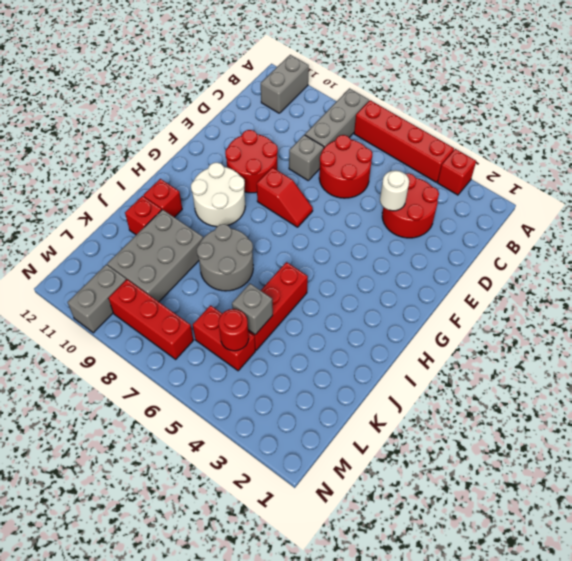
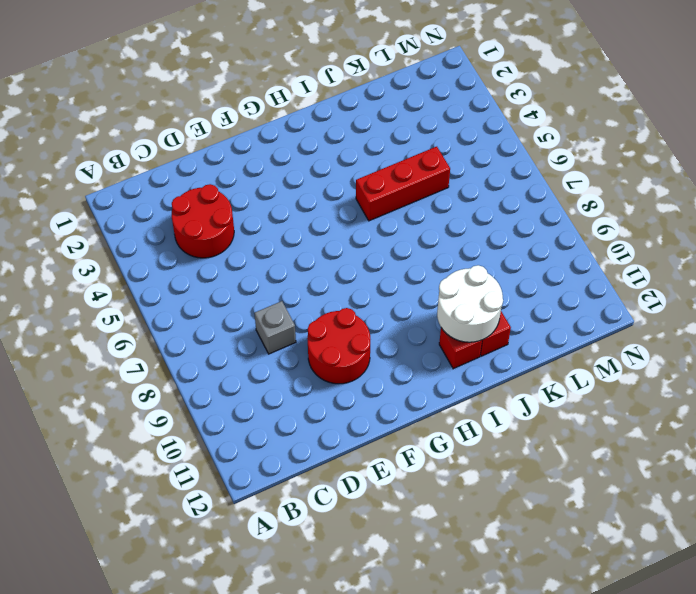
white 2x2 round brick [437,265,503,342] -> white 2x2 round brick moved to [191,163,245,227]
none -> red 1x1 brick [437,149,476,195]
none -> red 1x4 brick [354,100,454,182]
none -> grey 1x3 brick [305,89,369,148]

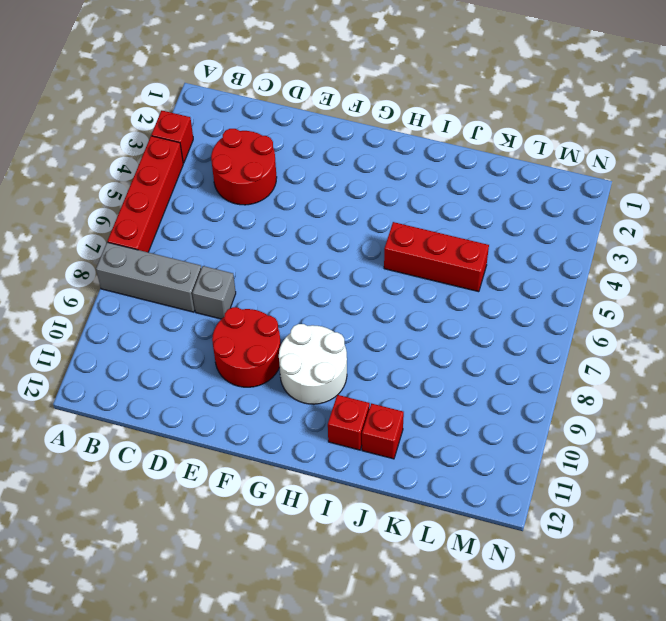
none -> grey 1x2 brick [261,55,309,113]
none -> red 2x2 round brick [319,135,372,198]
none -> red 1x2 slope [257,167,313,227]

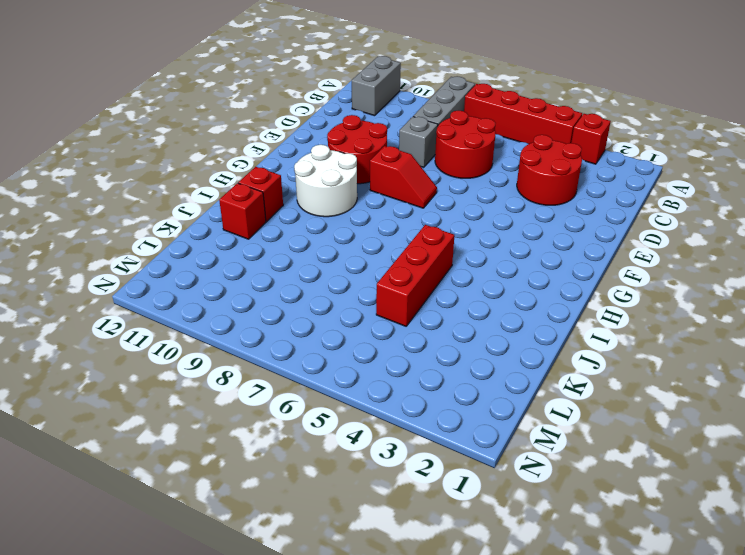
none -> grey 2x2 round brick [197,224,253,291]
none -> grey 2x3 brick [107,209,203,302]
none -> red 1x2 brick [193,305,255,371]

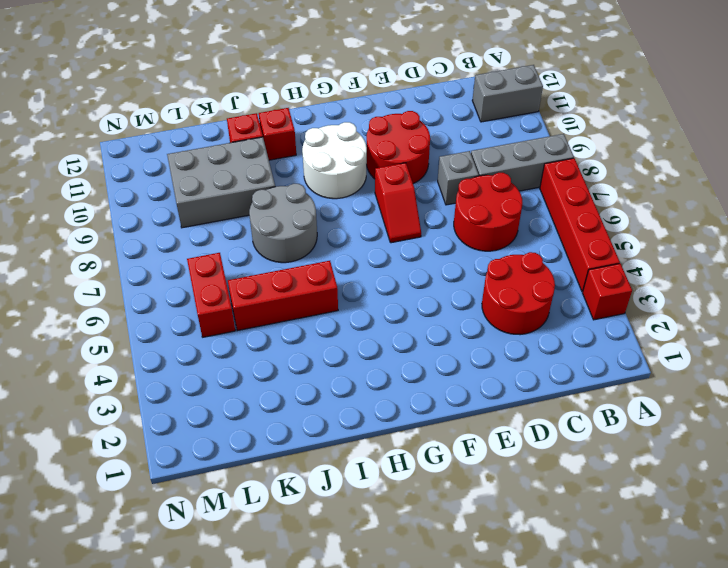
none -> red 1x3 brick [108,280,193,359]
none -> grey 1x2 brick [68,265,126,333]
none -> white 1x1 round brick [380,170,409,211]

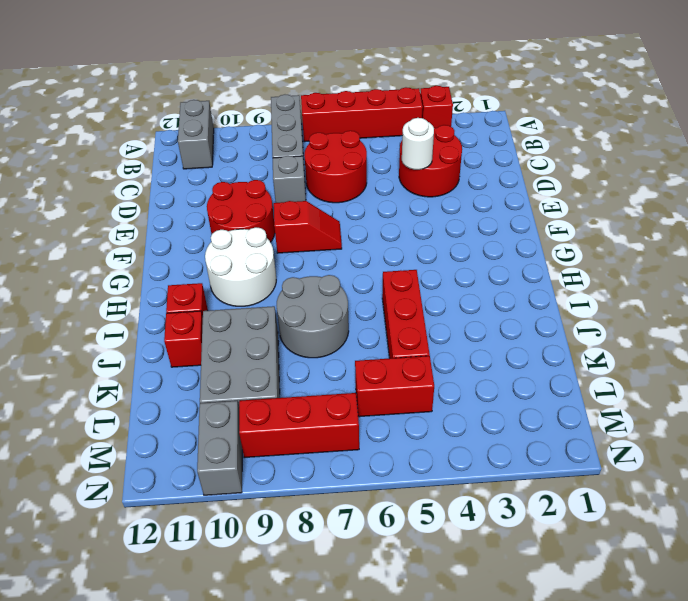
none -> grey 1x1 brick [232,284,273,335]
none -> red 1x1 round brick [219,309,249,351]

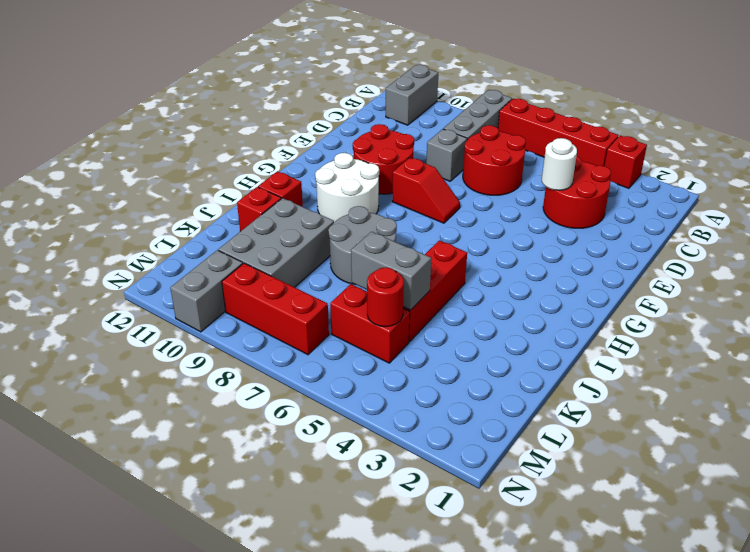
grey 1x2 brick [351,232,431,310] -> grey 1x1 brick [232,284,273,335]

